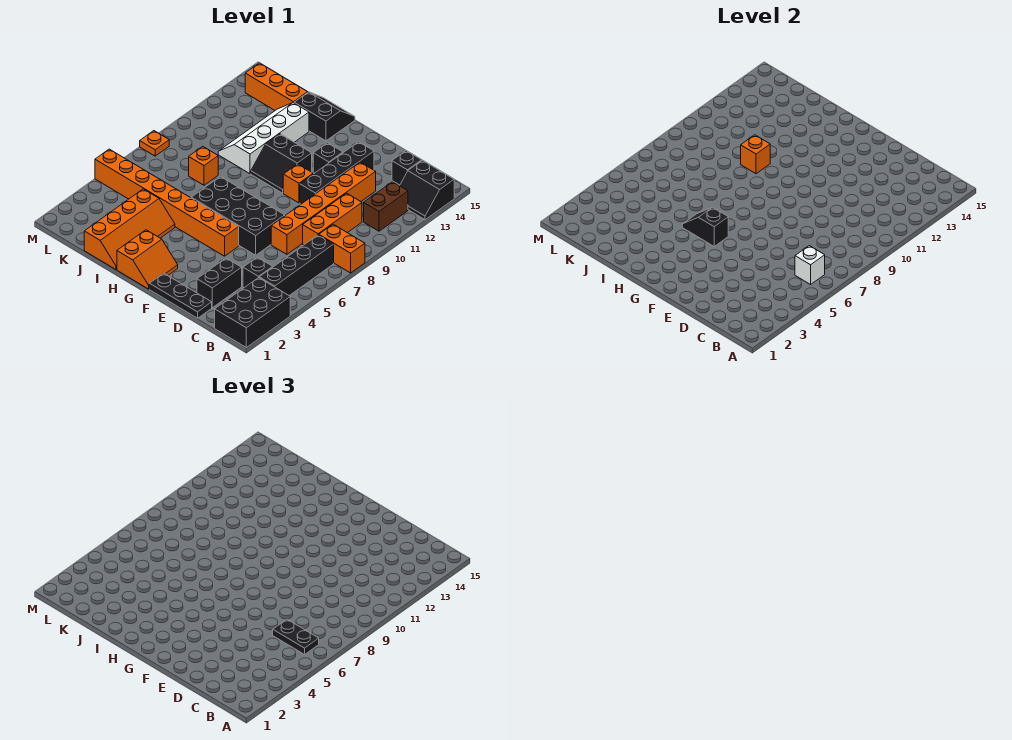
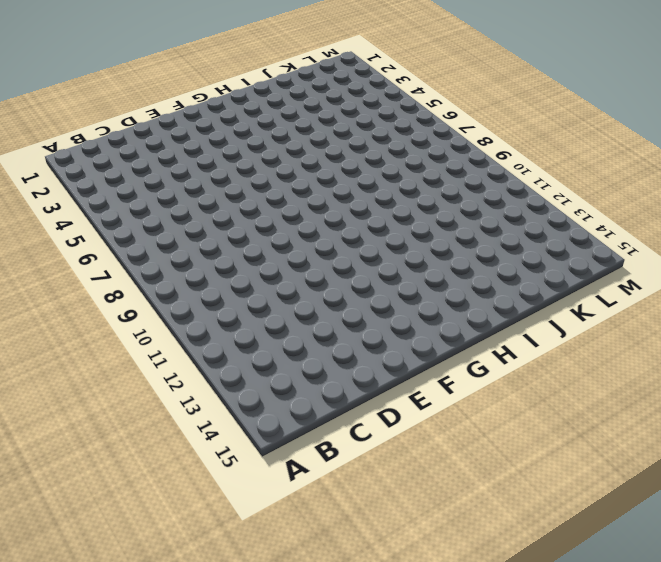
none -> black 2x3 brick [215,278,290,347]
none -> orange 1x2 brick [319,224,365,273]
none -> black 2x2 slope [400,160,454,220]

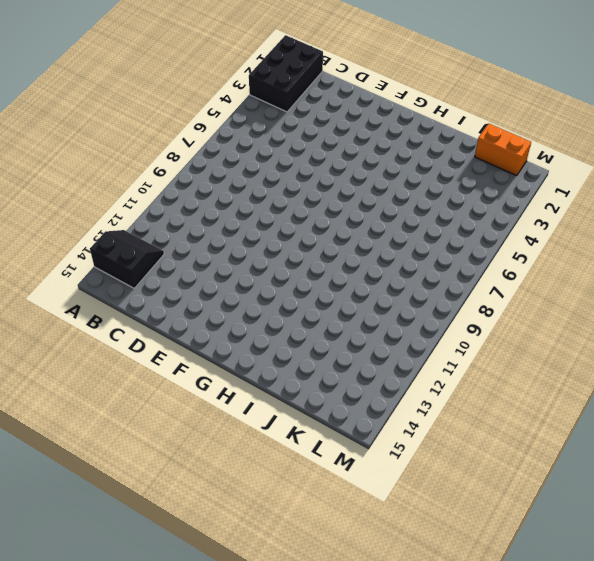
orange 1x2 brick [475,124,531,176] -> orange 1x2 brick moved to [319,224,365,273]
none -> black 1x4 brick [259,235,334,296]
none -> brown 1x2 brick [364,182,408,231]
none -> black 1x1 brick [243,257,272,288]

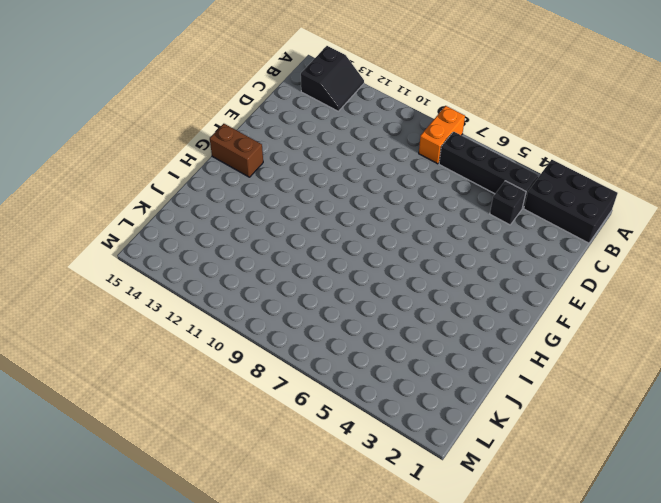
brown 1x2 brick [210,124,263,177] -> brown 1x2 brick moved to [364,182,408,231]
none -> orange 1x3 brick [303,193,362,245]
none -> black 1x1 brick [392,151,422,185]
none -> black 1x3 plate [149,273,212,318]

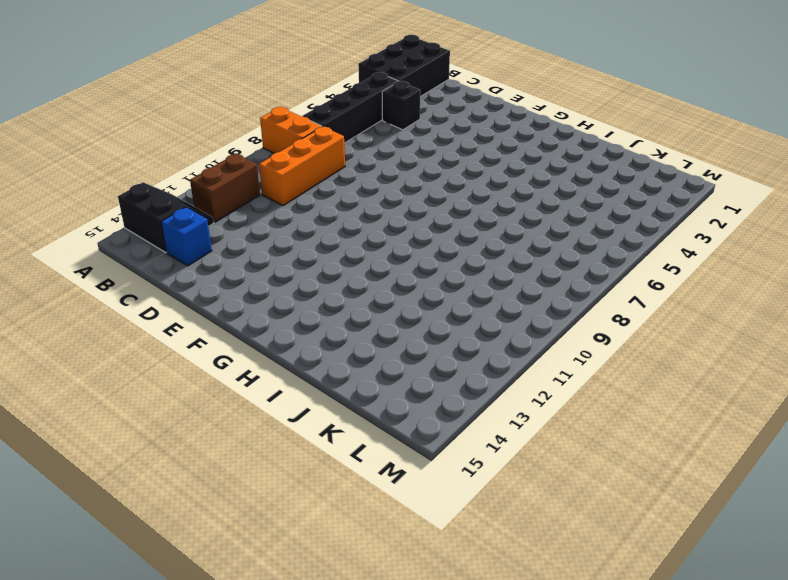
blue 1x1 brick [161,207,212,266] -> black 1x1 brick [392,151,422,185]
none -> black 1x3 plate [149,273,212,318]
none -> black 1x2 brick [197,258,242,308]
none -> orange 1x6 brick [271,162,376,254]

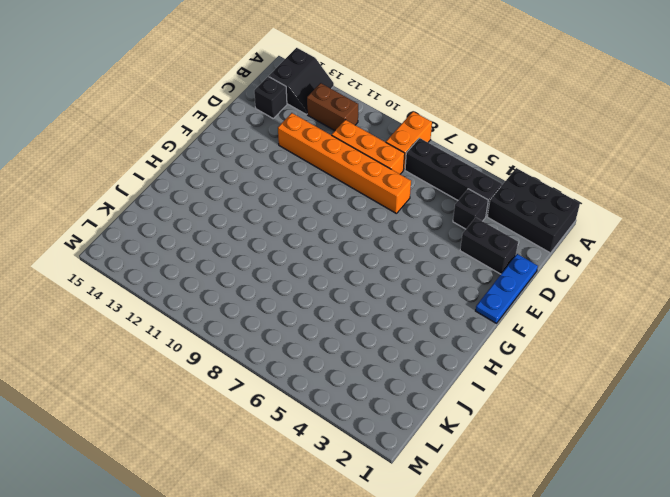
blue 1x3 plate [476,254,538,323] -> black 1x3 plate [149,273,212,318]
none -> black 2x4 brick [191,177,285,255]
none -> black 1x4 brick [300,142,374,204]
none -> orange 1x8 brick [95,149,239,256]

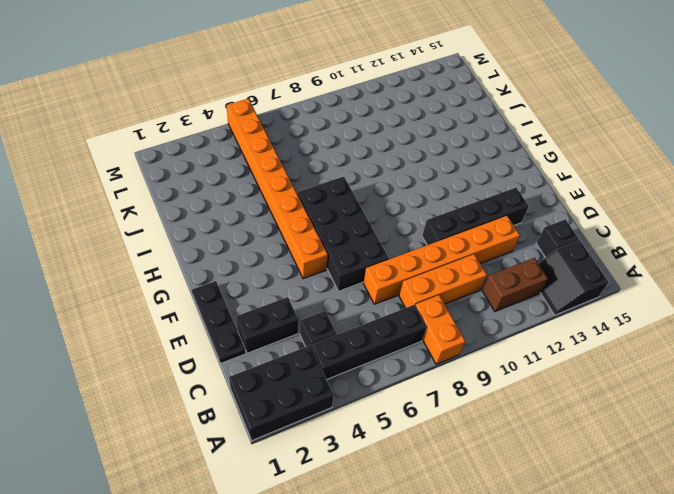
none -> orange 1x1 brick [283,164,313,203]
none -> black 1x1 brick [313,143,343,173]
none -> orange 2x2 slope [117,230,178,289]

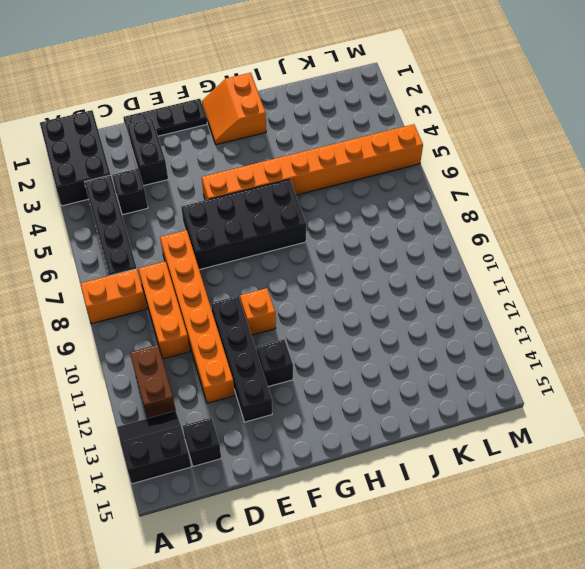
none -> black 2x2 slope [251,134,312,193]
none -> black 2x2 slope [294,92,355,141]
none -> orange 2x4 slope [84,189,175,270]

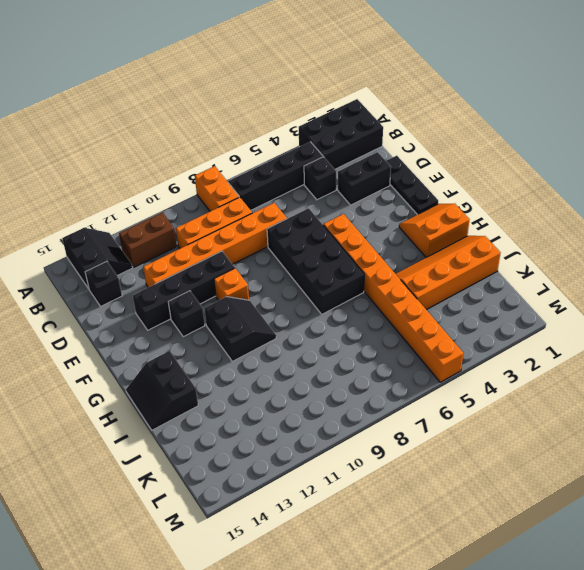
none -> white 2x4 slope [218,103,309,174]
none -> orange 1x1 brick [189,146,218,185]
none -> orange 1x3 brick [245,63,308,110]

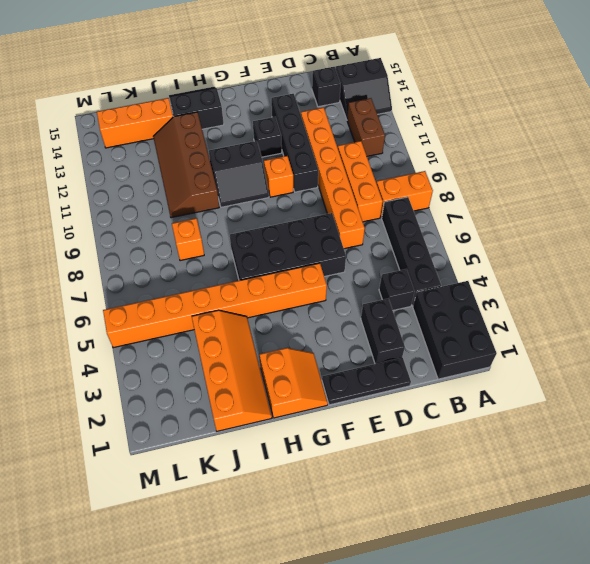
brown 2x4 slope [153,112,219,218] -> white 2x4 slope [218,103,309,174]
none -> orange 1x1 plate [140,131,169,156]
none -> white 1x1 brick [795,246,825,284]
none -> black 1x2 slope [682,207,728,246]

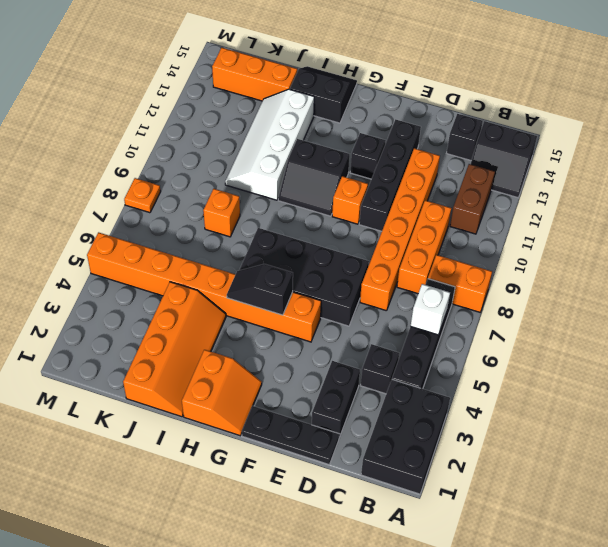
none -> orange 1x1 brick [741,135,770,174]
none -> black 1x2 plate [273,619,319,654]

